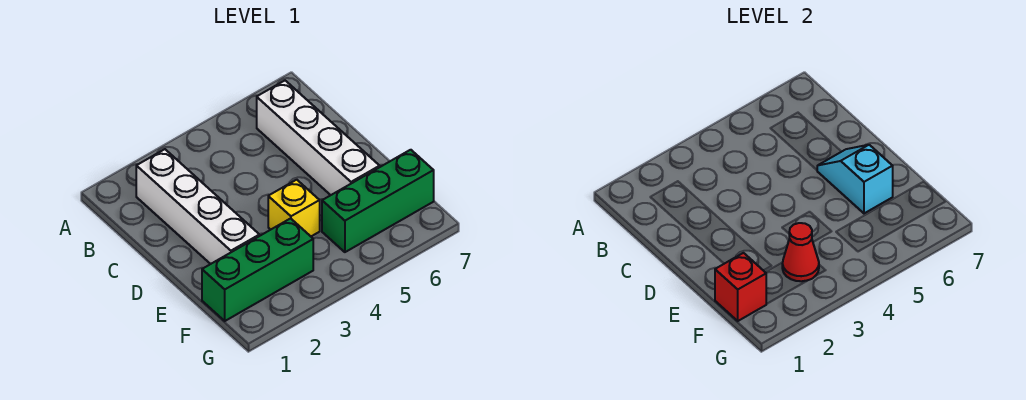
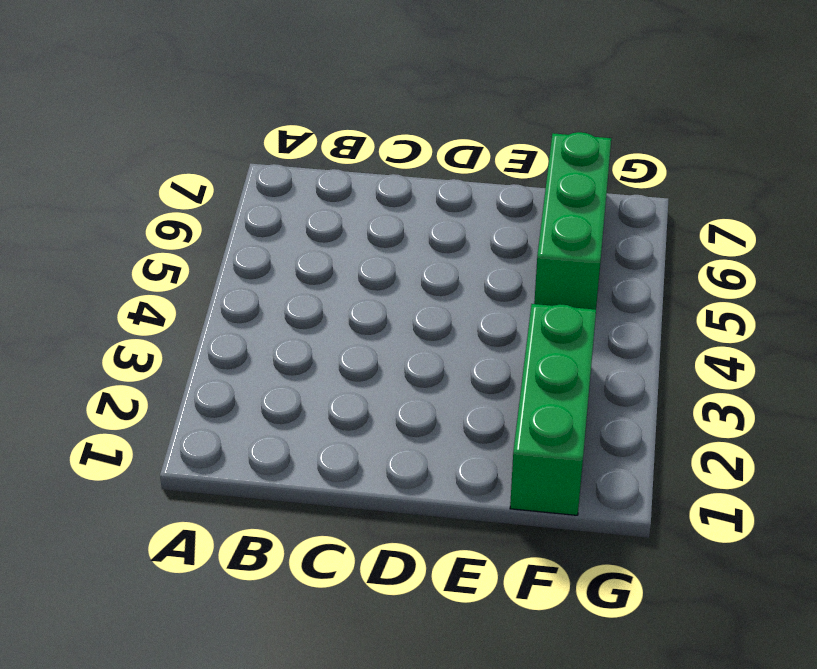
none -> white 1x4 brick [136,149,259,264]
none -> white 1x4 brick [257,81,380,195]

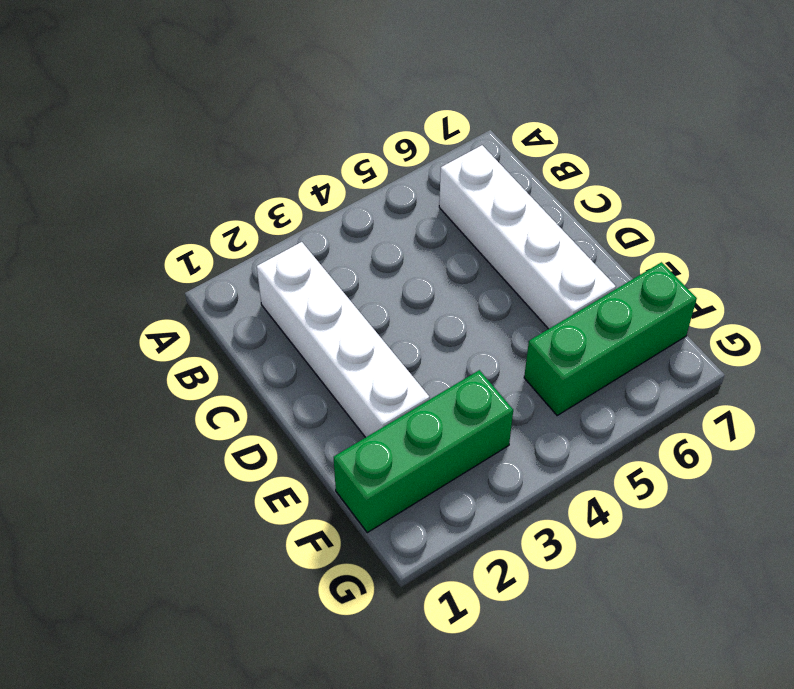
none -> yellow 1x1 brick [268,180,320,236]
none -> cyan 1x2 slope [817,145,893,213]

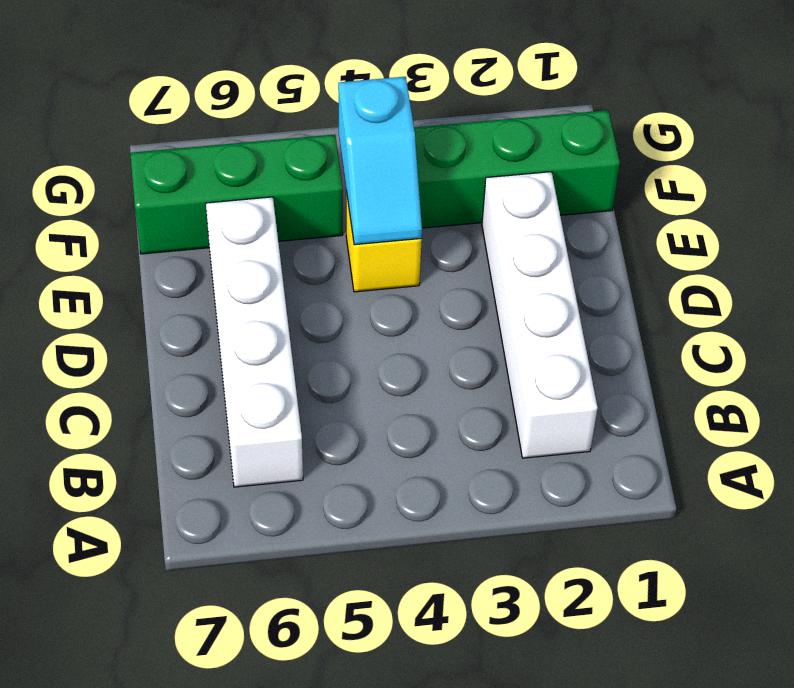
cyan 1x2 slope [338,77,422,245] -> cyan 1x2 slope moved to [817,145,893,213]
none -> red 1x1 brick [715,253,766,321]
none -> red 1x1 cone [782,223,819,281]

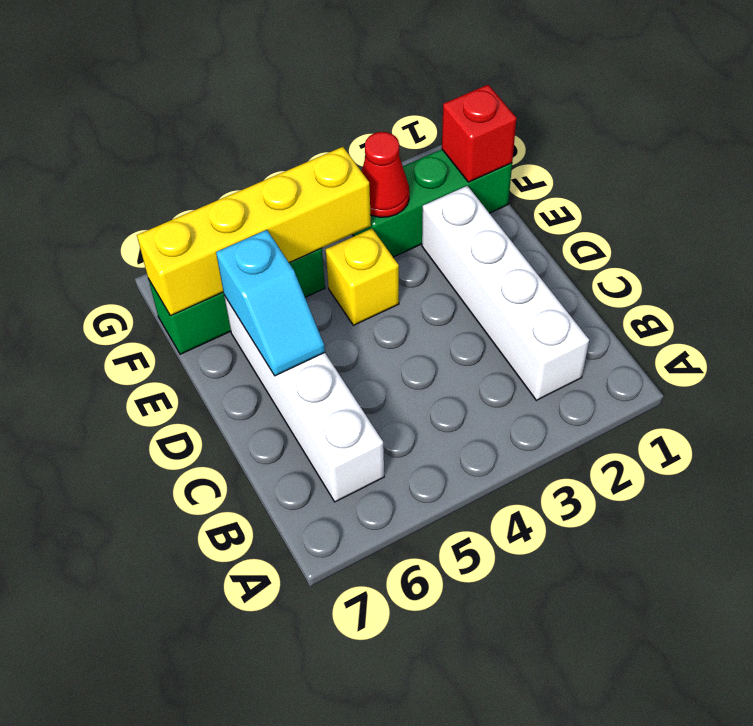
yellow 1x4 brick [137,147,371,316] -> none

